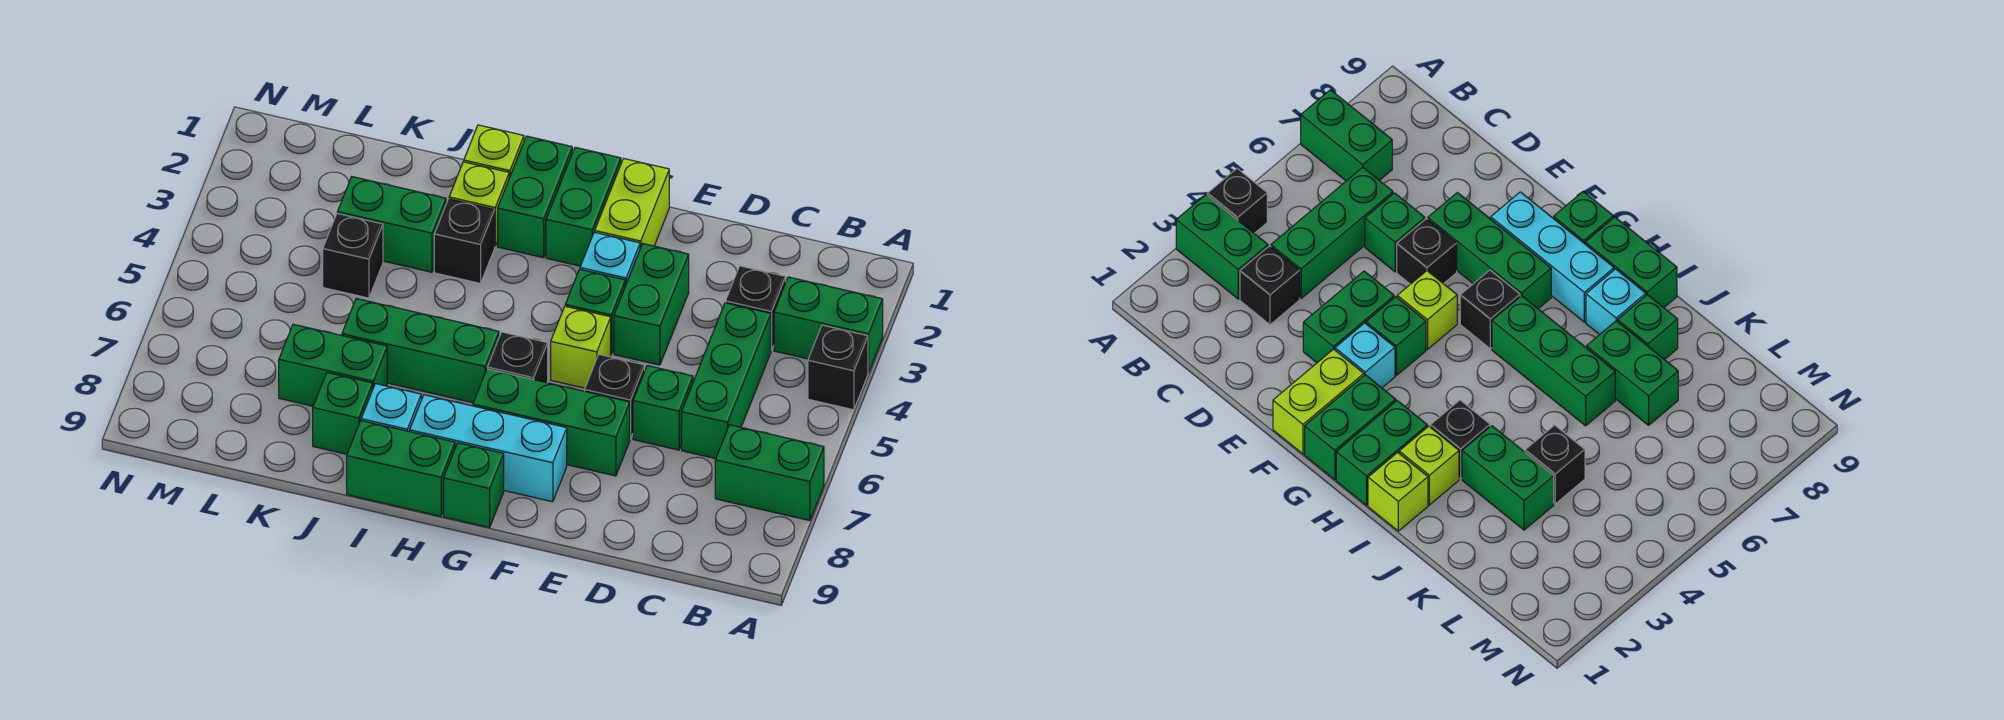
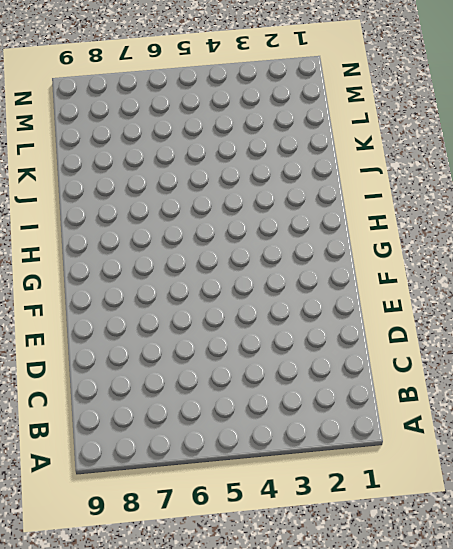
none -> green 1x2 brick [774,277,883,373]
none -> black 1x1 brick [808,325,868,410]
none -> green 1x2 brick [715,425,824,521]

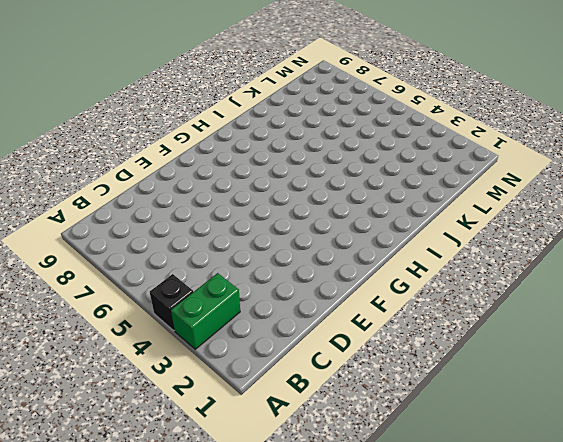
none -> green 1x2 brick [715,425,824,521]
none -> black 1x1 brick [726,266,786,350]
none -> green 1x3 brick [682,303,771,459]

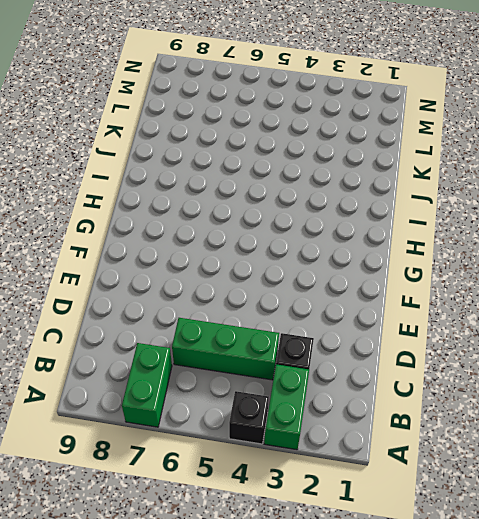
none -> green 1x1 brick [633,366,693,450]
none -> green 1x2 brick [614,244,689,365]
none -> black 1x1 brick [585,355,645,439]

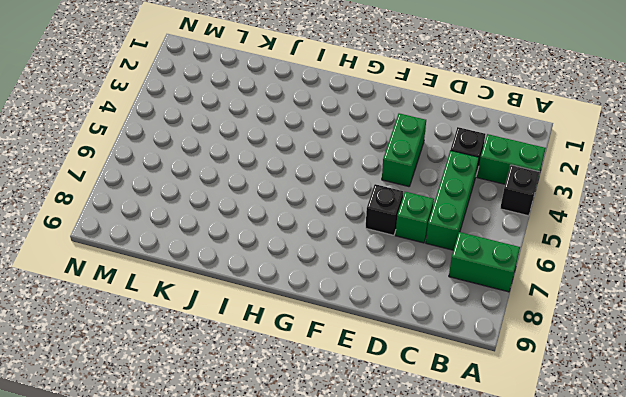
none -> green 1x3 brick [473,369,630,476]
none -> lime 1x2 brick [595,159,669,248]
none -> cyan 1x1 brick [580,232,640,286]

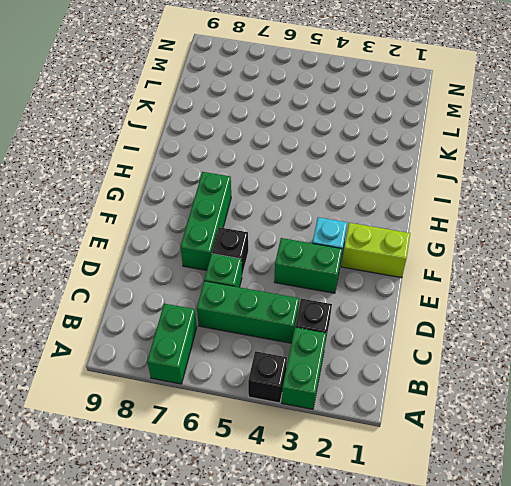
none -> green 1x1 brick [565,269,625,354]
none -> lime 1x1 brick [551,306,611,388]
none -> cyan 1x3 brick [410,395,567,502]

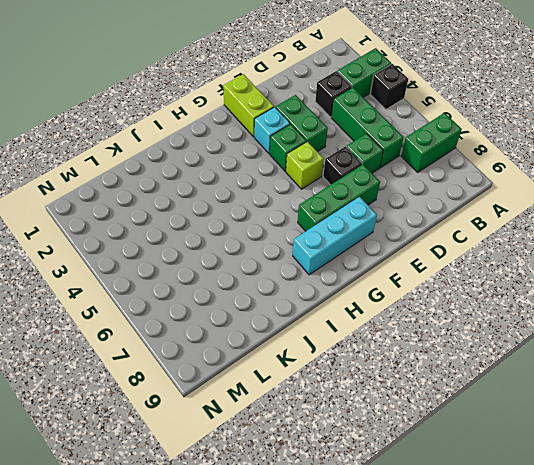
none -> green 1x2 brick [546,147,621,266]
none -> black 1x1 brick [488,332,548,383]
none -> green 1x1 brick [444,443,504,527]

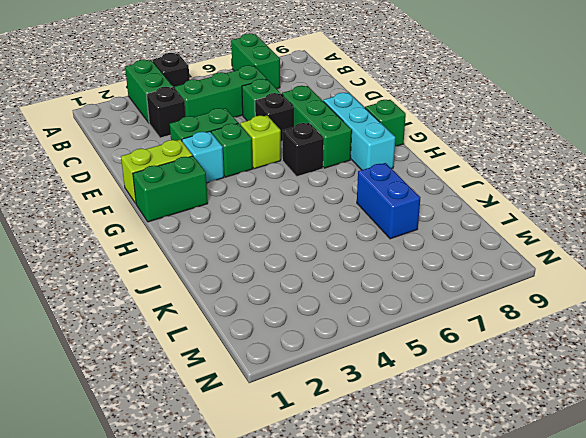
blue 1x2 brick [357,163,420,239] -> green 1x2 brick [279,324,387,406]
none -> green 1x2 brick [498,136,572,258]
none -> green 1x3 brick [342,299,499,403]
none -> green 1x2 brick [347,421,455,516]

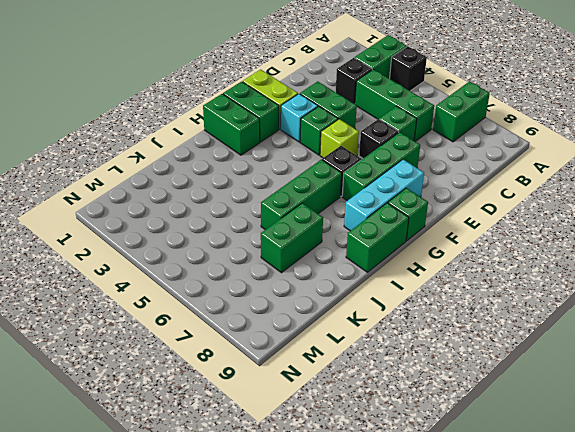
none -> lime 1x1 brick [464,125,524,178]
none -> lime 1x1 brick [449,162,509,246]
none -> black 1x1 brick [434,199,495,283]

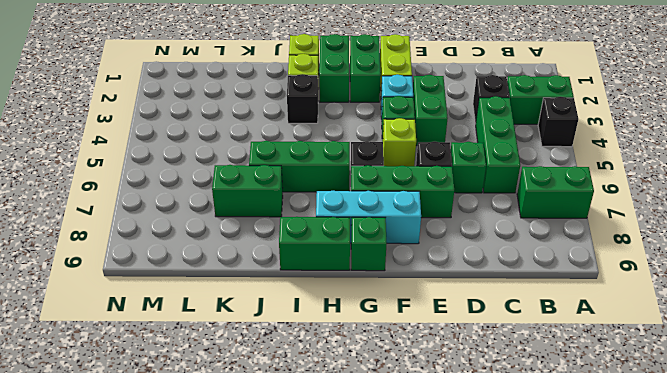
none -> cyan 1x1 brick [361,384,421,432]
none -> green 1x2 brick [337,177,446,272]
none -> green 1x1 brick [313,373,373,454]

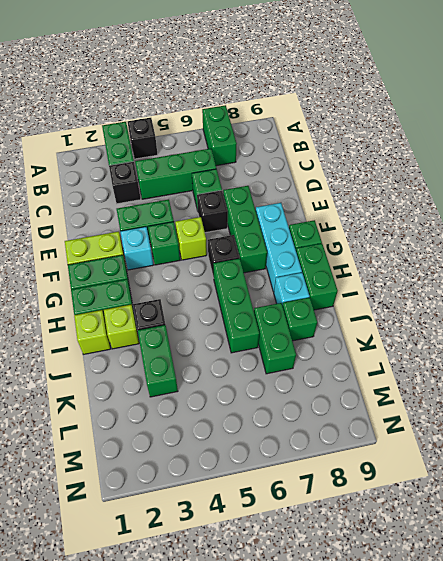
none -> black 1x1 brick [323,214,383,298]

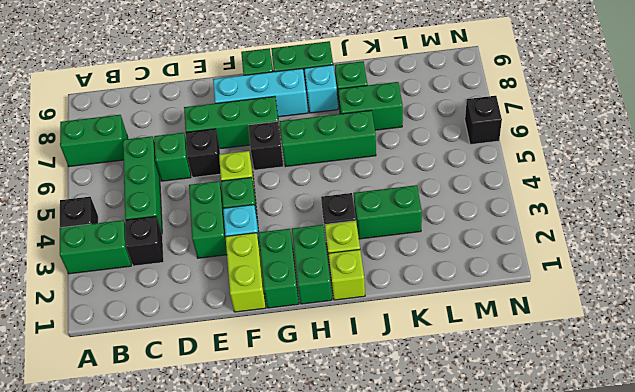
black 1x1 brick [465,96,502,145] -> black 1x1 brick moved to [323,214,383,298]

